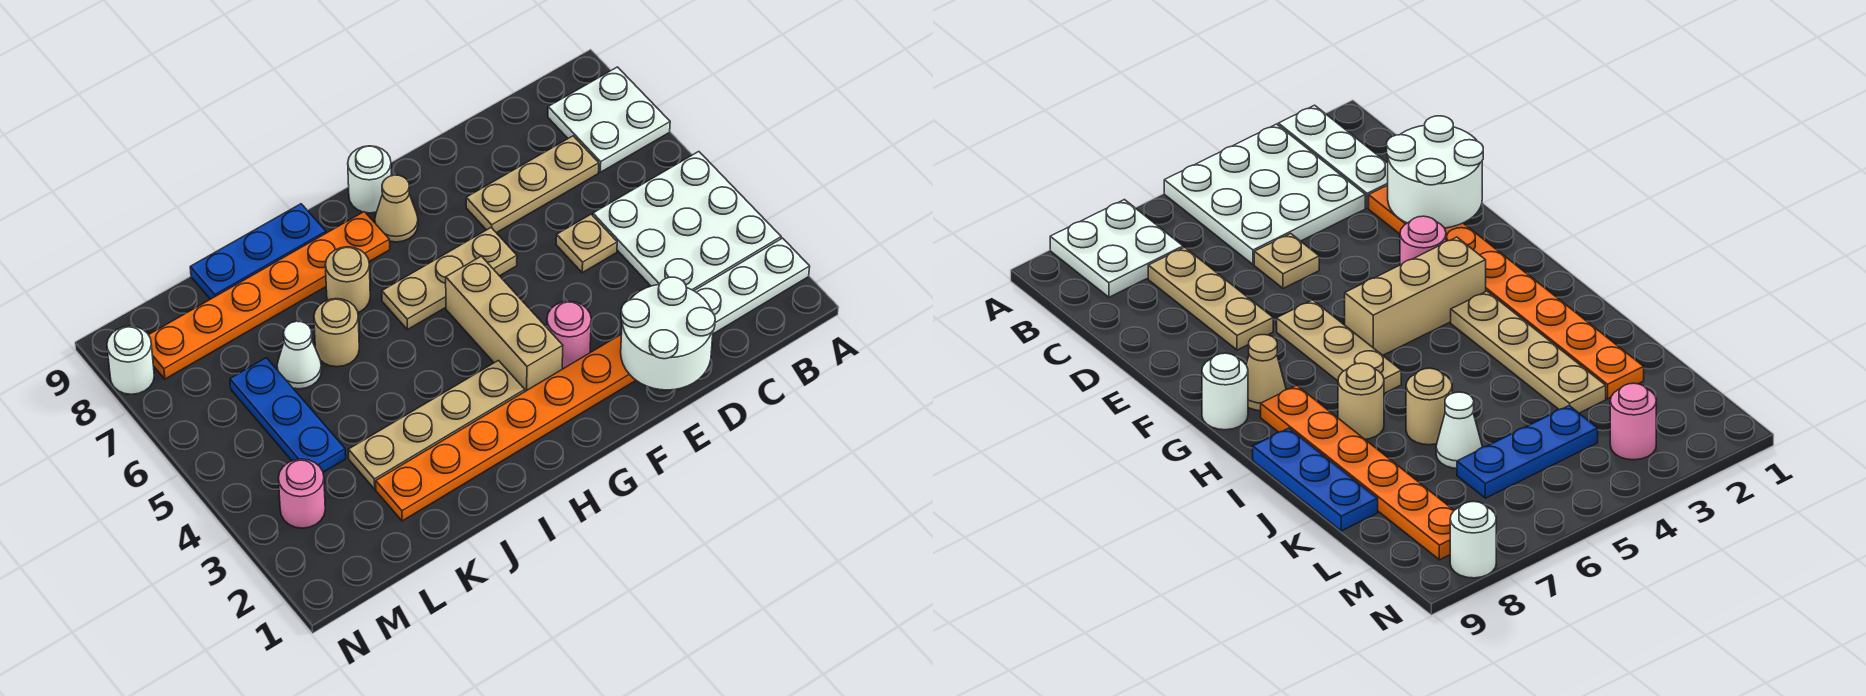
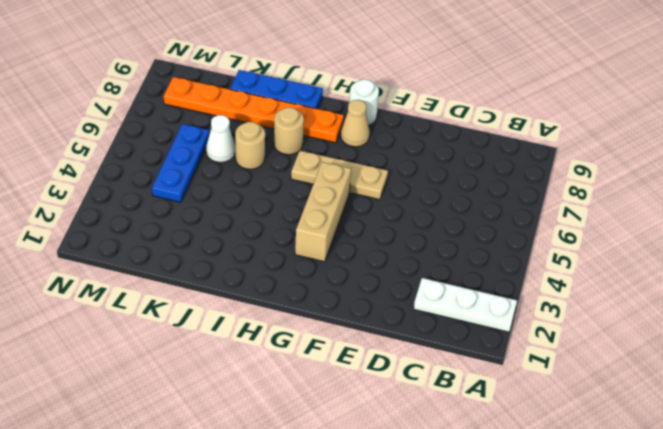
none -> white 3x3 plate [593,152,781,291]
none -> white 2x2 plate [548,67,670,172]
none -> tan 1x3 plate [466,136,599,233]

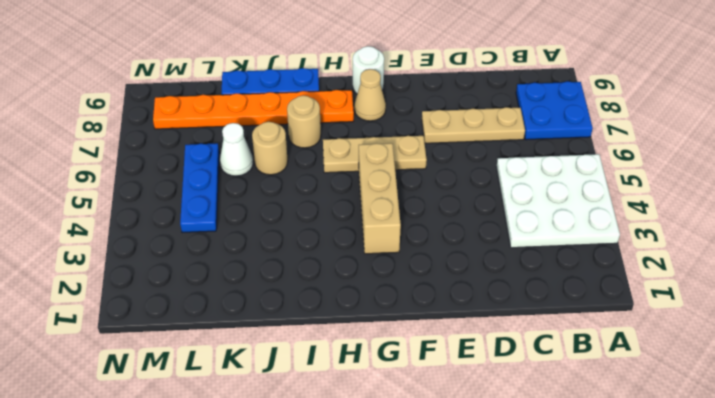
blue 2x2 plate [516,81,593,140] -> white 2x2 plate [548,67,670,172]
none -> white 1x3 plate [695,238,810,334]
none -> orange 1x8 plate [376,334,636,521]
none -> tan 1x1 plate [556,214,617,273]

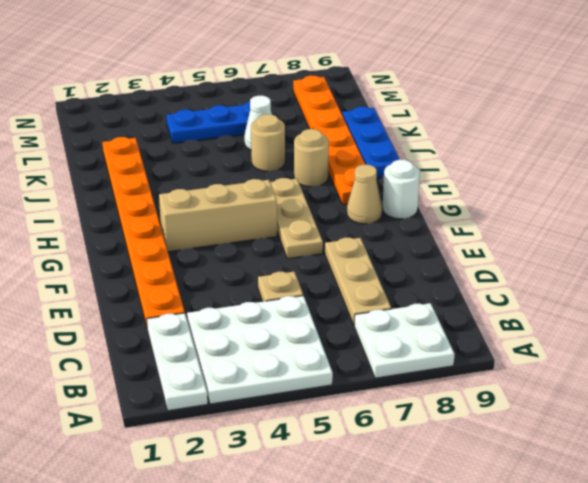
none -> pink 1x1 round brick [547,301,591,369]
none -> tan 1x4 plate [348,361,525,489]
none -> pink 1x1 round brick [278,459,325,528]

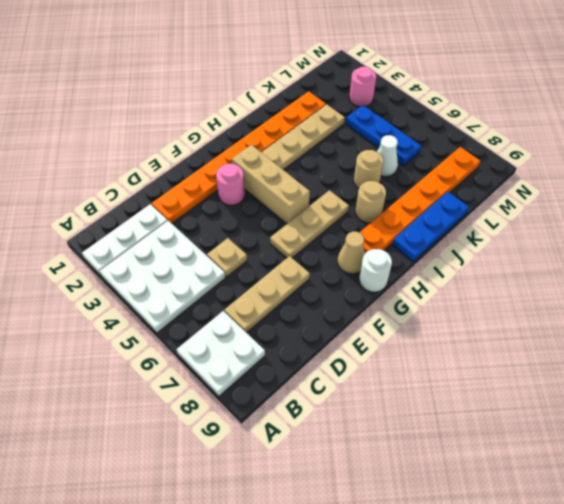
none -> white 1x1 round brick [107,326,154,394]
none -> white 2x2 round brick [621,277,715,390]

